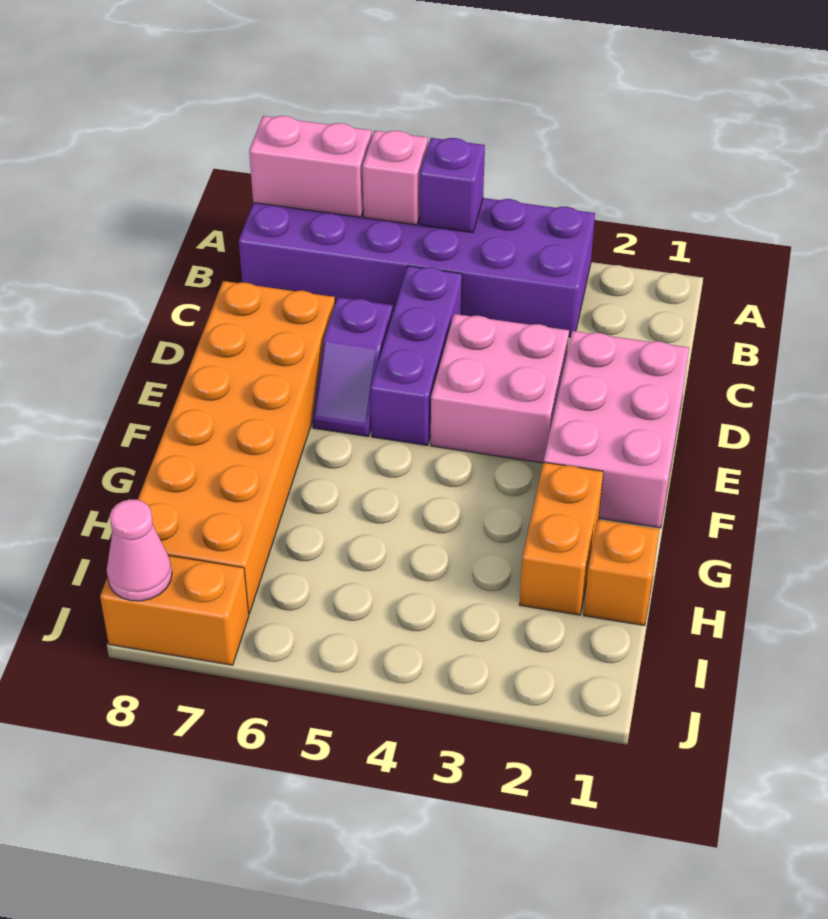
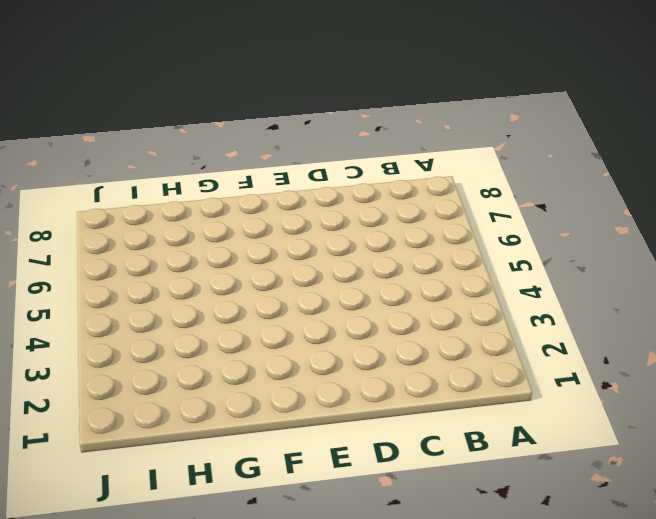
none -> purple 2x6 brick [239,198,595,337]
none -> purple 1x3 brick [371,266,462,445]
none -> pink 2x3 brick [544,331,689,528]

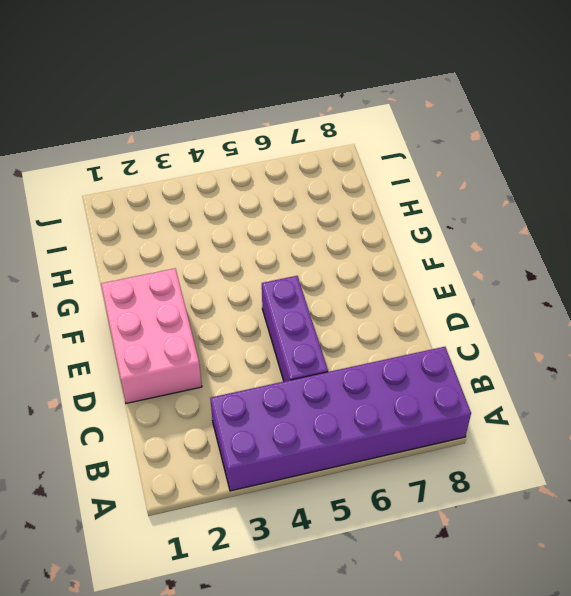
none -> pink 2x2 brick [431,314,569,463]
none -> purple 1x2 slope [313,297,393,437]
none -> orange 2x6 brick [138,281,335,614]

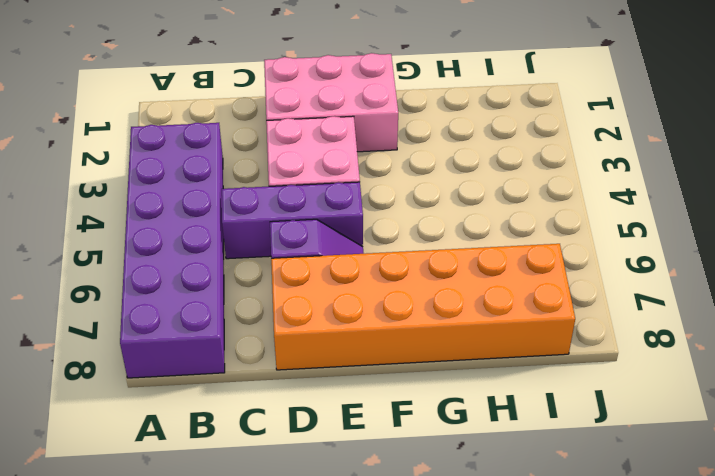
none -> orange 1x2 brick [519,462,603,615]
none -> orange 1x1 brick [584,520,659,626]
none -> orange 1x2 brick [100,555,249,665]

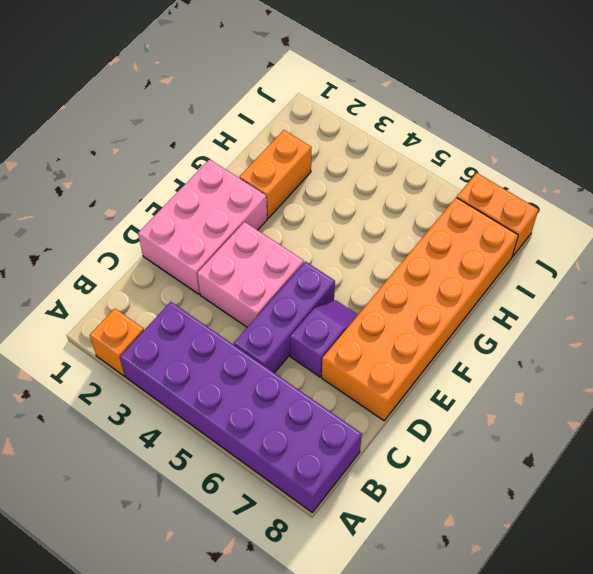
orange 1x1 brick [90,309,144,376] -> orange 1x1 brick moved to [584,520,659,626]
none -> purple 1x1 brick [420,138,485,233]
none -> pink 1x1 brick [363,131,428,225]
none -> pink 1x2 brick [249,116,372,217]

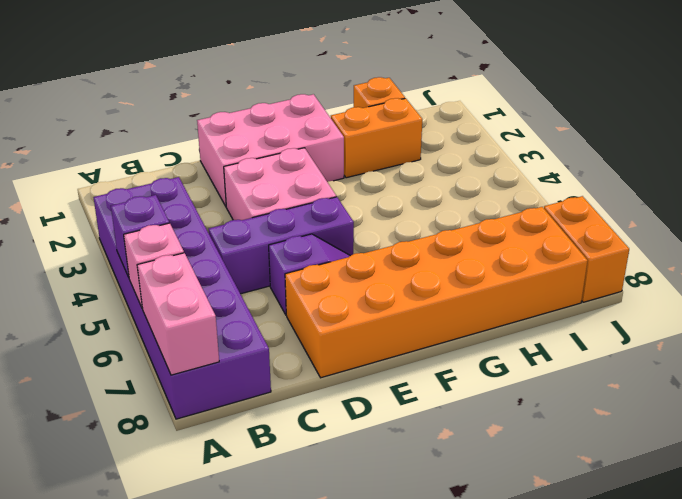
none -> pink 1x1 cone [107,499,172,601]

